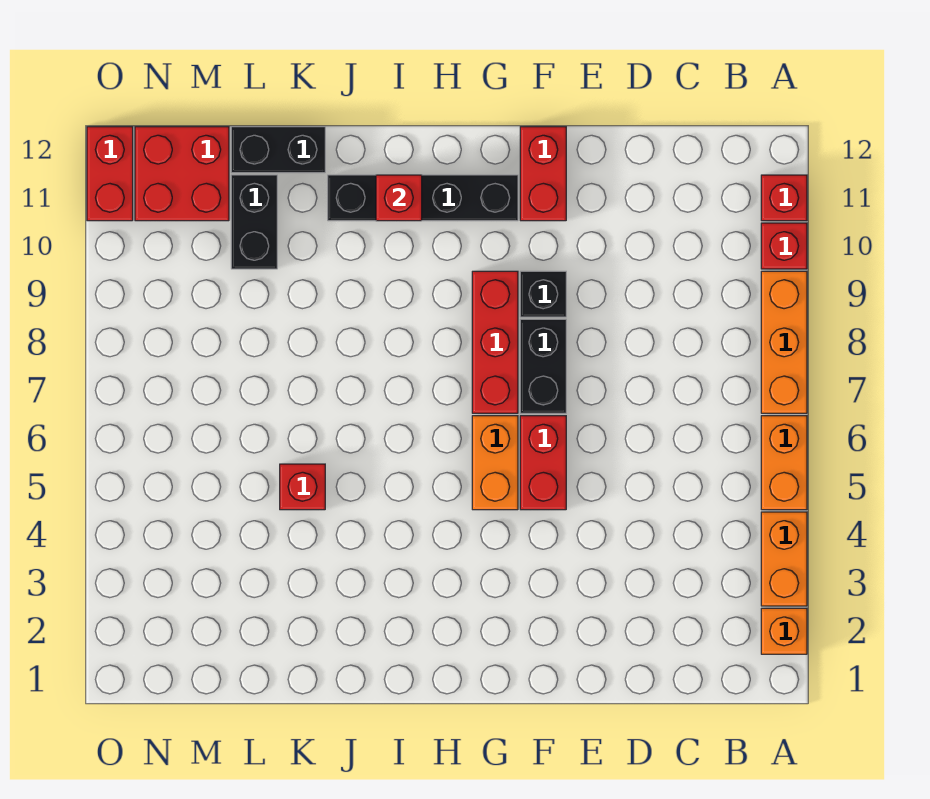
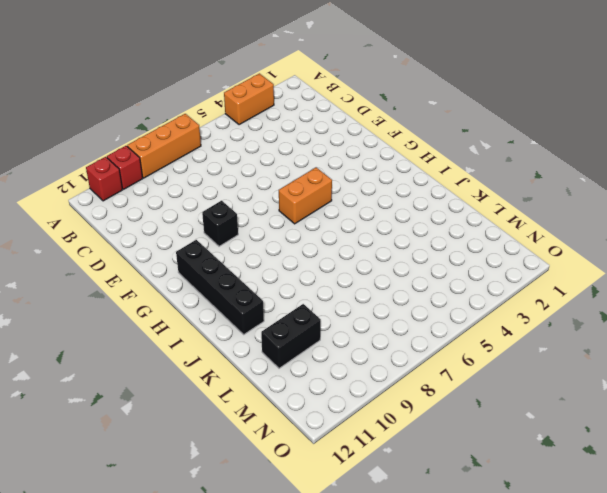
none -> orange 1x1 brick [761,608,807,654]
none -> orange 1x2 brick [761,416,807,510]
none -> red 1x2 brick [520,416,566,510]

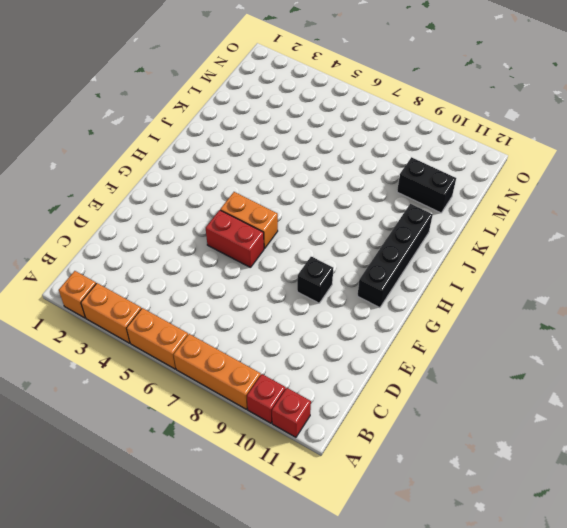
none -> black 1x2 brick [520,319,566,413]
none -> red 1x2 brick [520,127,566,221]
none -> red 1x3 brick [472,271,518,413]

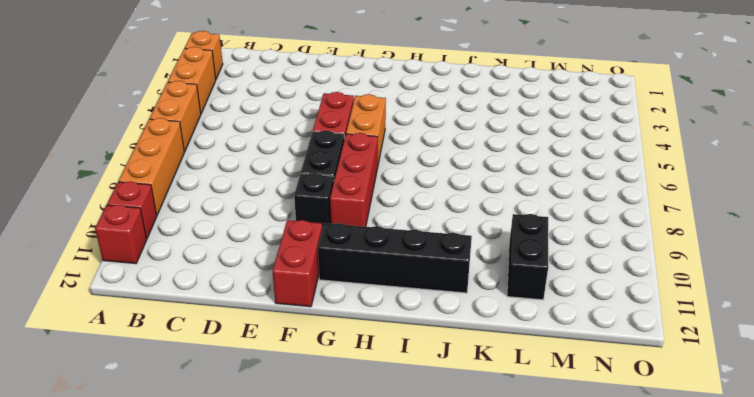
none -> red 1x1 brick [280,464,325,510]
none -> black 1x2 brick [231,127,325,173]
none -> red 2x2 brick [135,127,229,221]

